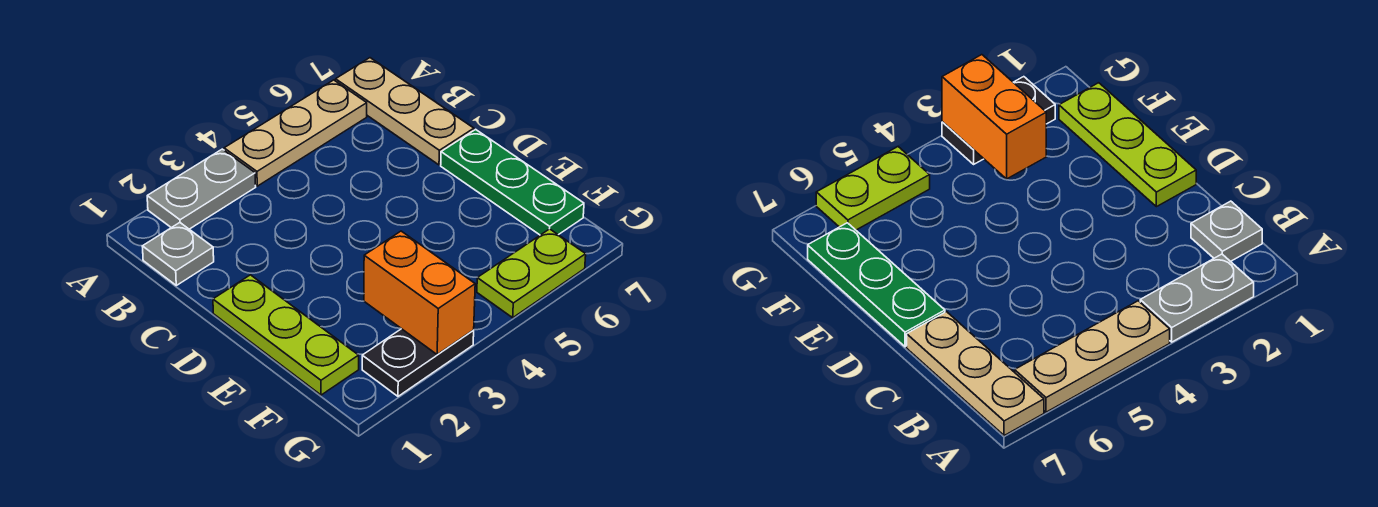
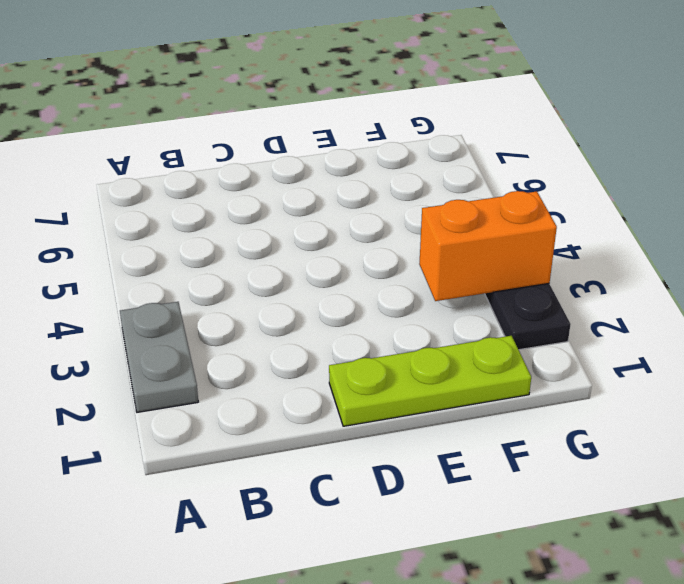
none -> tan 1x3 plate [224,80,367,186]
none -> tan 1x3 plate [336,58,474,165]

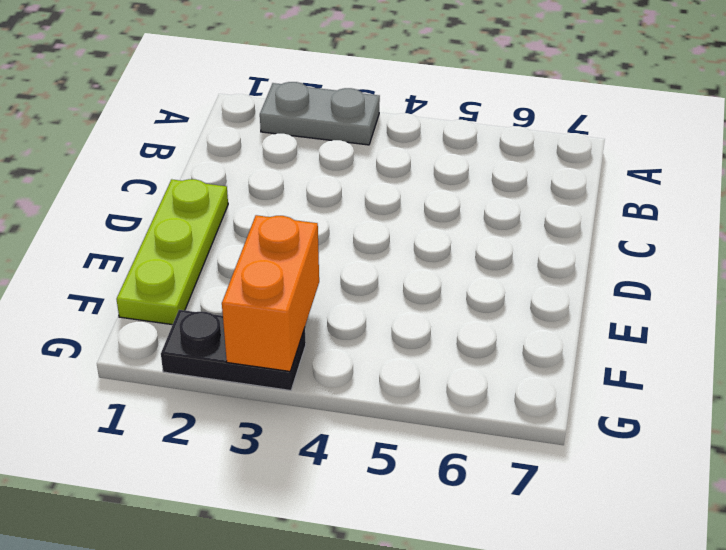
none -> tan 1x3 plate [224,80,367,186]
none -> tan 1x3 plate [336,58,474,165]

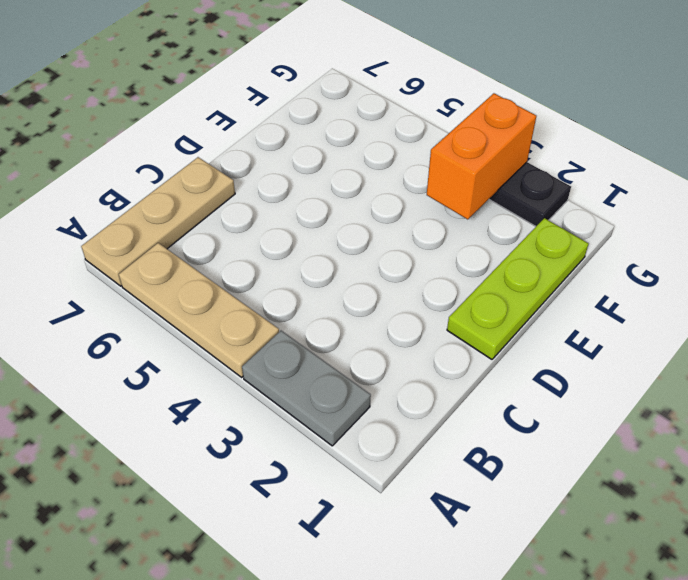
none -> grey 1x1 plate [142,223,214,285]
none -> green 1x3 plate [441,129,584,235]

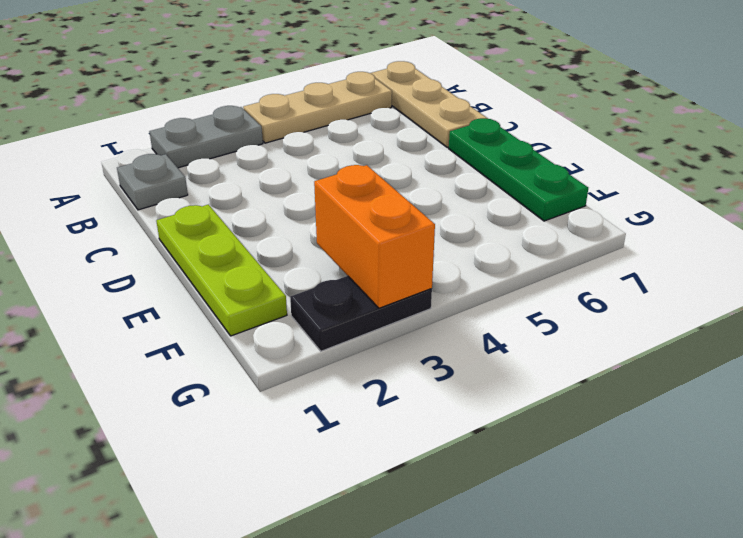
none -> lime 1x2 plate [477,229,586,318]

